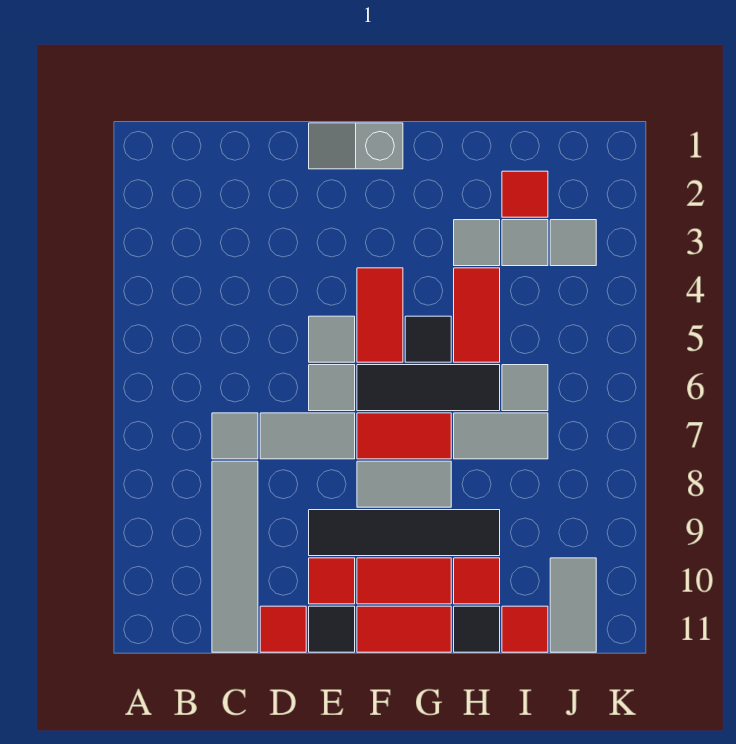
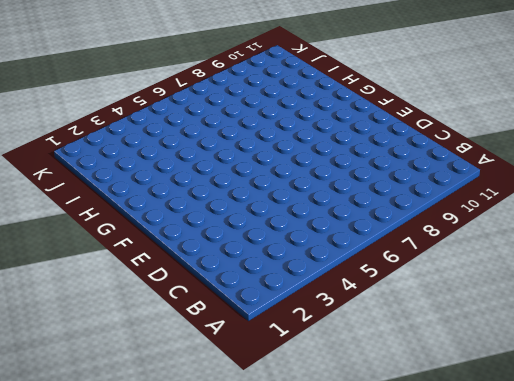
none -> grey 1x1 tile [212,413,258,459]
none -> grey 1x4 tile [212,461,258,652]
none -> grey 1x2 tile [260,413,355,459]

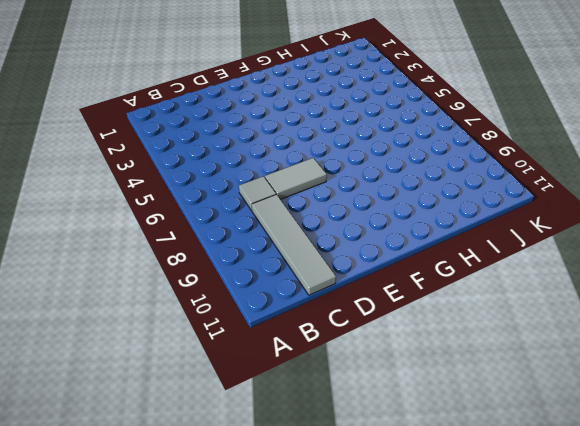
none -> red 1x1 tile [260,606,306,652]
none -> grey 1x2 slope [309,123,403,169]
none -> grey 1x1 tile [309,316,355,362]

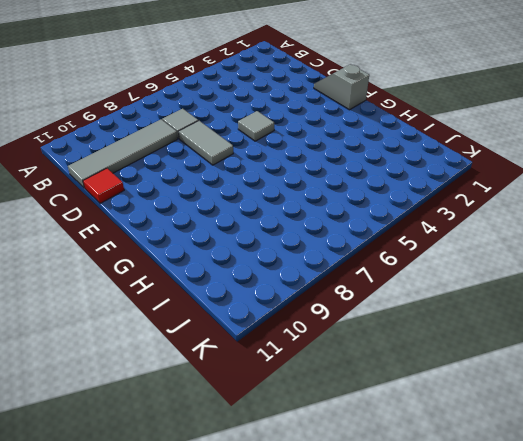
none -> grey 1x1 tile [309,365,355,411]
none -> black 1x4 tile [309,510,500,556]
none -> red 1x1 tile [309,558,355,604]

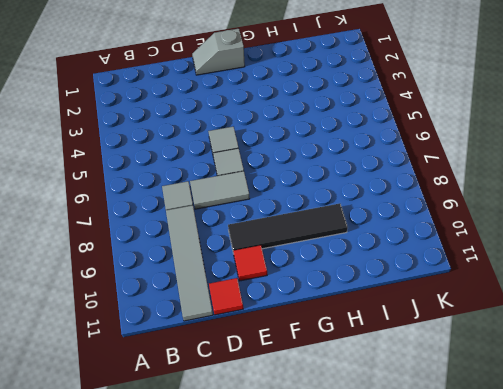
none -> black 1x1 tile [309,606,355,652]
none -> red 1x2 tile [357,268,403,362]
none -> black 1x3 tile [357,365,500,411]

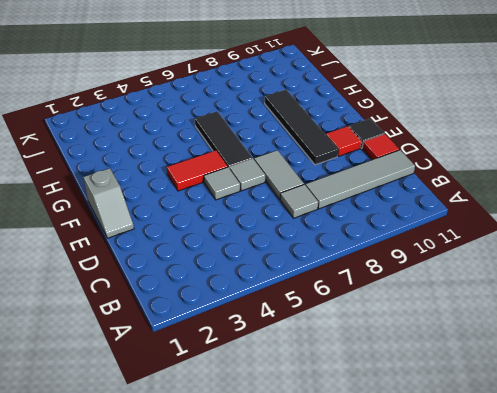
none -> red 1x2 tile [357,413,451,459]
none -> grey 1x2 tile [357,461,451,507]
none -> red 1x2 tile [357,558,451,604]

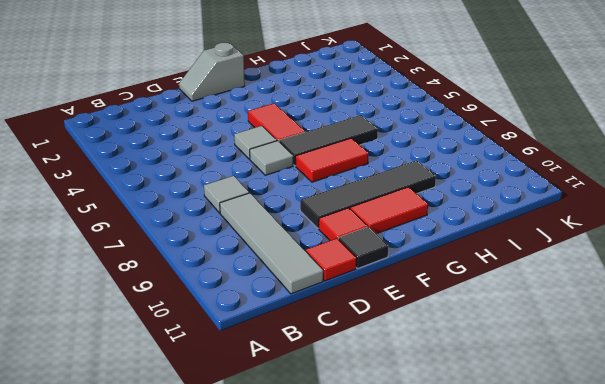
none -> grey 1x2 tile [260,413,355,459]
none -> grey 1x2 tile [357,461,451,507]
none -> red 1x2 tile [357,606,451,652]

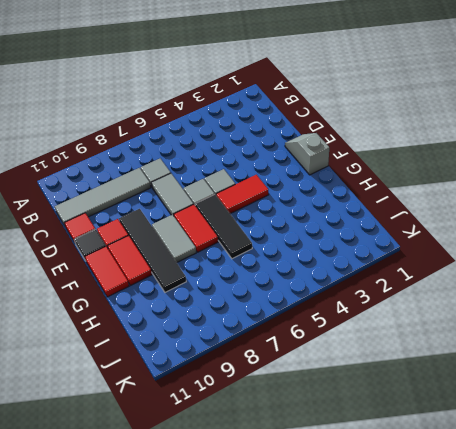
none -> black 1x1 tile [405,316,451,362]
none -> grey 1x1 tile [454,220,500,266]
none -> red 1x2 tile [454,268,500,362]

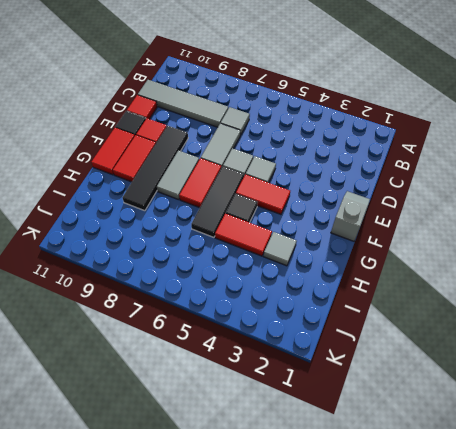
none -> grey 1x2 tile [454,413,548,459]
none -> red 1x1 tile [454,558,500,604]
none -> black 1x1 tile [454,606,500,652]

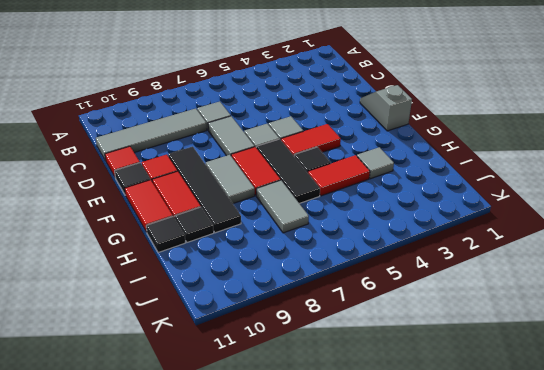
black 1x1 tile [175,207,214,242] -> red 1x1 tile [454,558,500,604]
none -> red 1x1 tile [502,171,548,217]
none -> grey 1x1 tile [502,220,548,266]
none -> grey 1x1 tile [502,365,548,411]

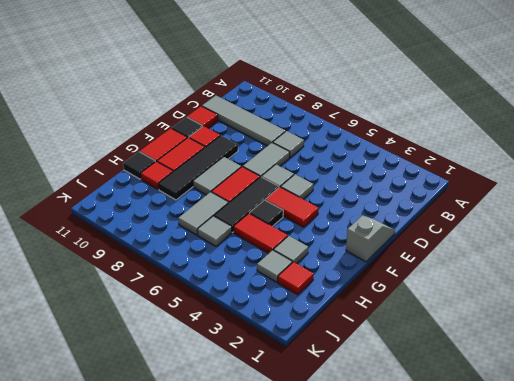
none -> red 1x1 tile [502,606,548,652]
none -> grey 1x1 tile [550,220,596,266]
none -> grey 1x2 tile [550,558,596,652]

